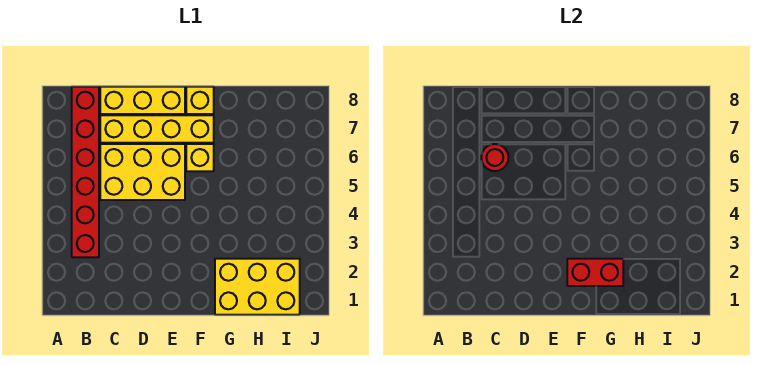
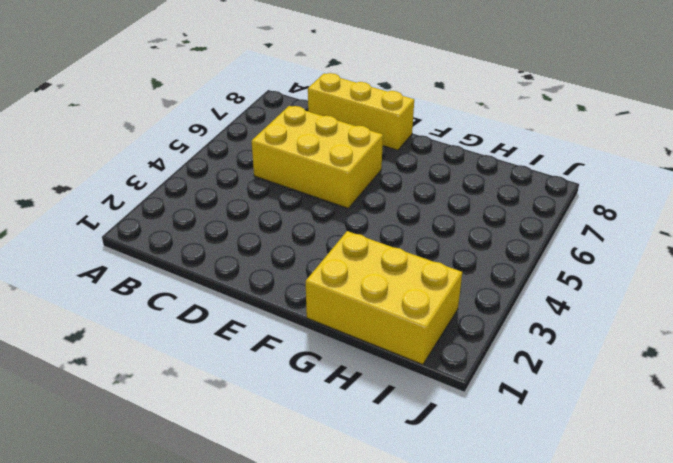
none -> red 1x6 brick [72,87,99,257]
none -> yellow 1x4 brick [100,115,214,143]

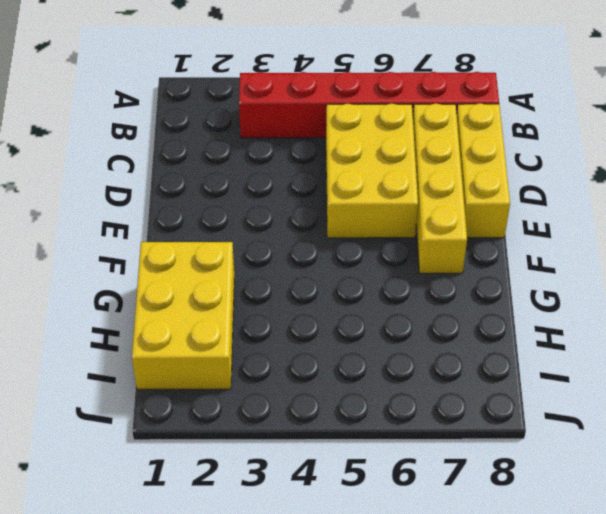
none -> yellow 1x1 brick [186,144,214,171]
none -> yellow 1x1 brick [186,87,214,114]

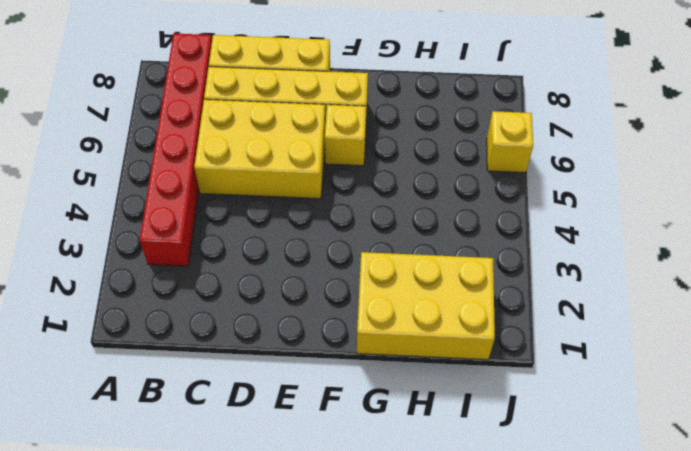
yellow 1x1 brick [487,111,533,173] -> yellow 1x1 brick moved to [186,87,214,114]
none -> red 1x1 round brick [481,144,509,171]
none -> red 1x2 brick [567,259,623,286]

